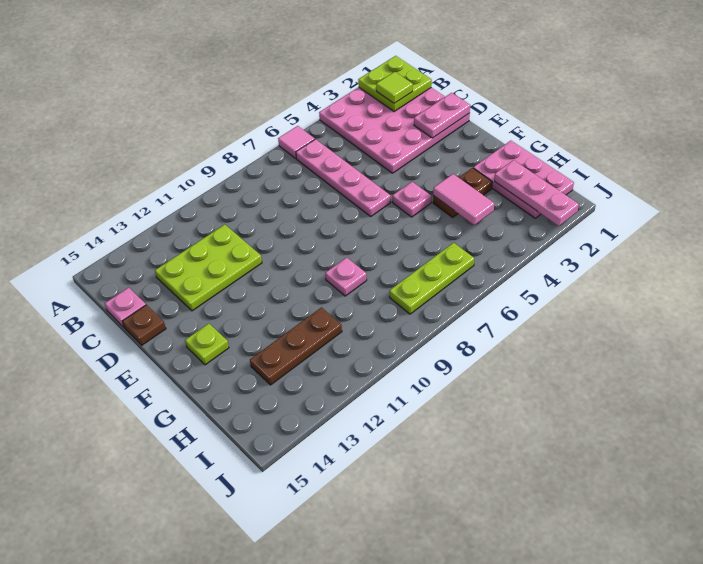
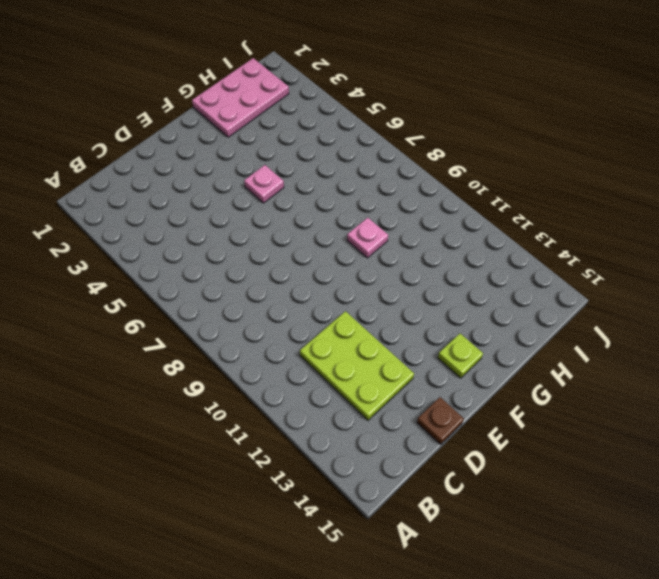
none -> pink 4x4 plate [319,87,470,173]
none -> pink 1x1 tile [278,126,315,158]
none -> pink 1x4 plate [296,139,391,216]

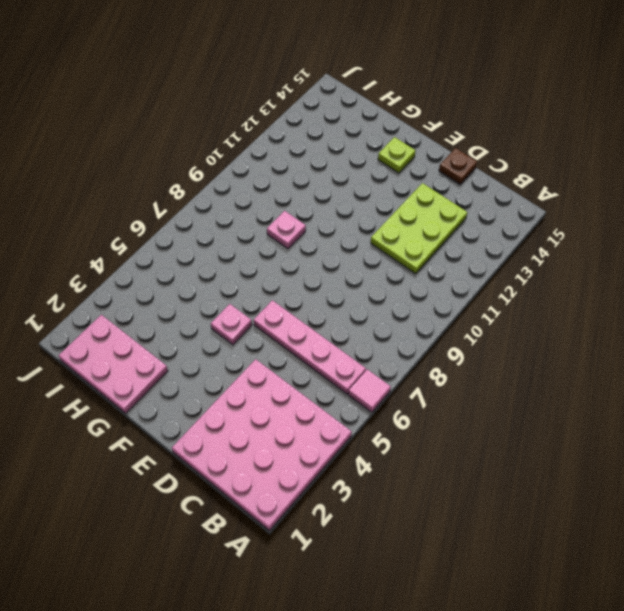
none -> pink 1x1 plate [105,287,146,327]
none -> brown 1x2 plate [433,168,492,217]
none -> brown 1x3 plate [250,308,342,385]

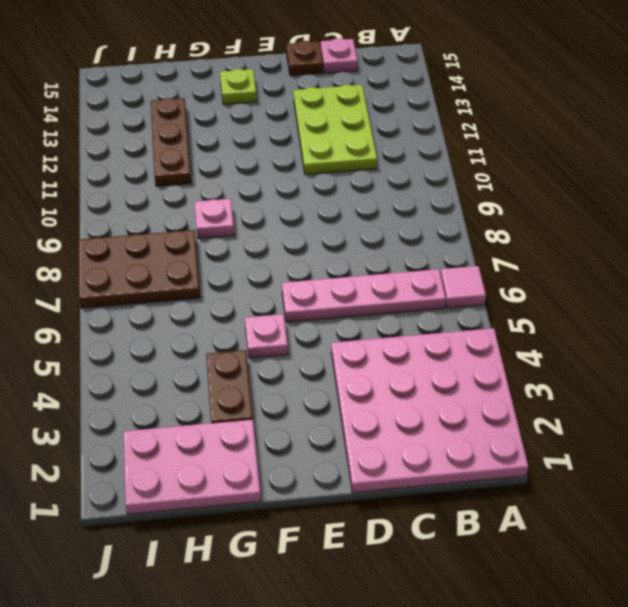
brown 2x3 plate [79,230,200,308] -> lime 1x3 plate [390,243,474,314]
none -> lime 2x2 plate [358,56,432,112]
none -> pink 1x2 plate [414,93,470,138]
none -> pink 1x2 tile [433,174,494,225]

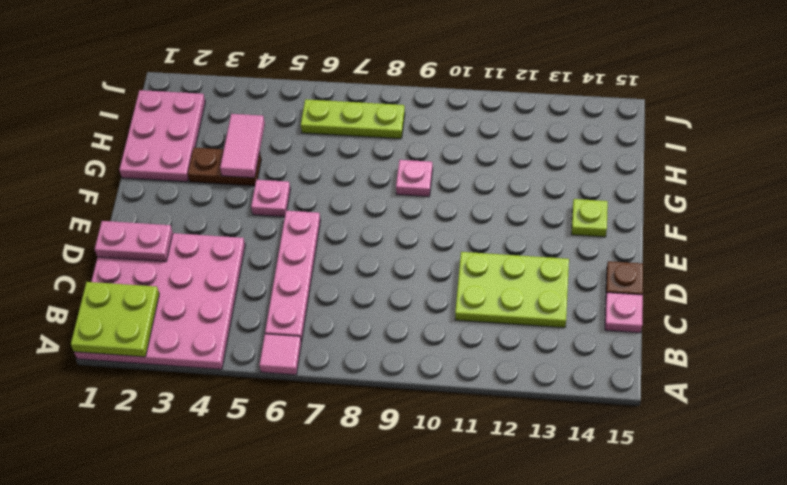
none -> brown 1x3 plate [250,308,342,385]
none -> pink 1x3 plate [494,160,579,226]
none -> lime 1x1 tile [376,72,413,103]

